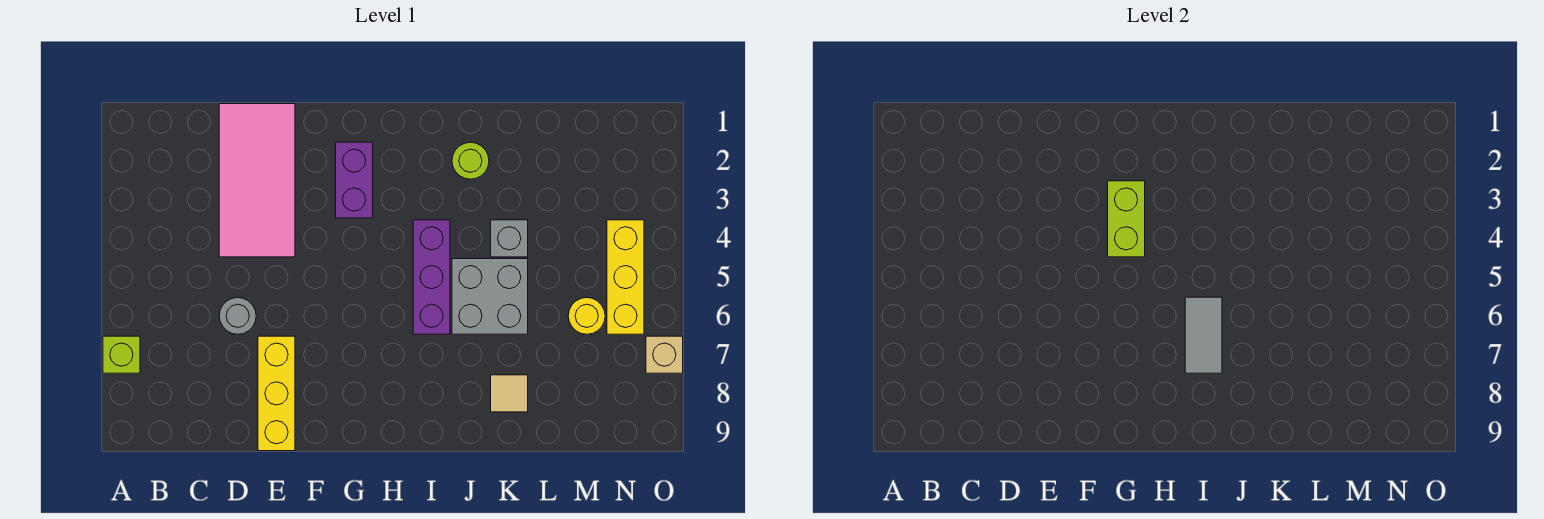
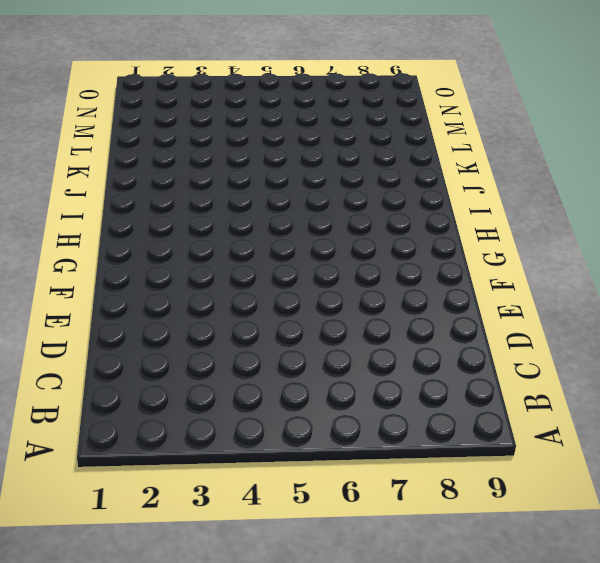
none -> lime 1x1 brick [103,336,140,373]
none -> pink 2x4 tile [219,104,295,257]
none -> grey 1x1 round brick [219,298,256,334]

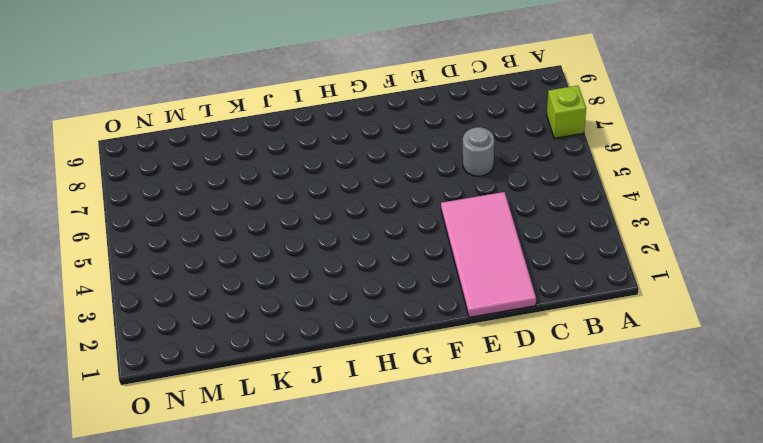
none -> yellow 1x3 brick [258,336,295,451]
none -> purple 1x2 brick [336,142,373,218]
none -> purple 1x3 brick [413,220,450,334]

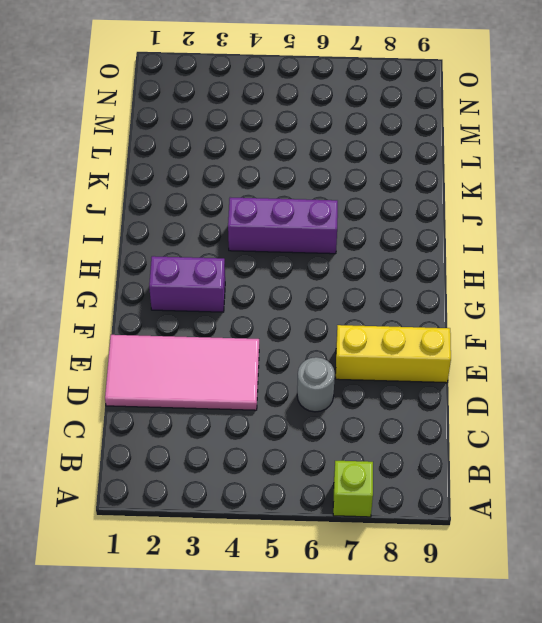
none -> lime 1x1 round brick [452,142,489,179]
none -> grey 2x2 brick [452,259,528,334]
none -> grey 1x1 brick [491,220,528,257]

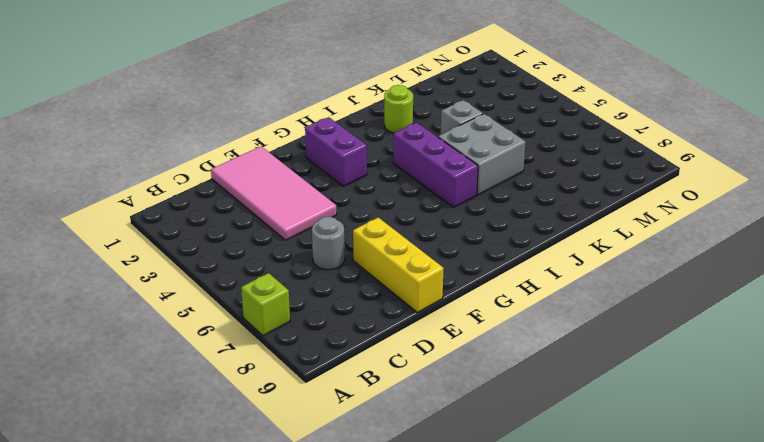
none -> tan 1x1 tile [491,375,528,412]
none -> yellow 1x1 round brick [568,298,605,334]
none -> yellow 1x3 brick [607,220,644,334]

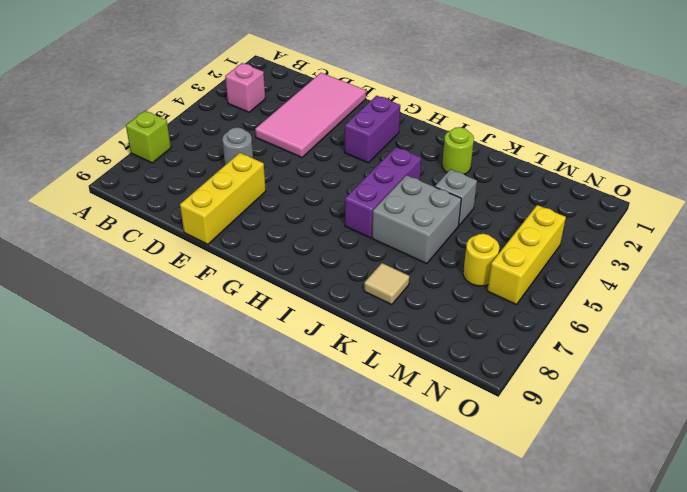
pink 1x1 brick [225,63,265,112] -> none
none -> tan 1x1 brick [646,336,683,373]
none -> lime 1x2 brick [1108,181,1145,257]
none -> grey 1x2 tile [1185,297,1222,373]

